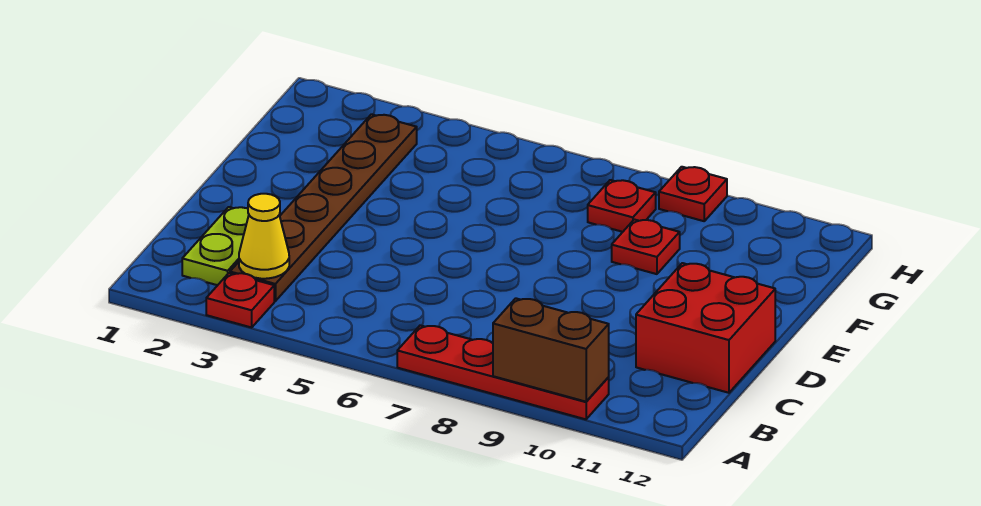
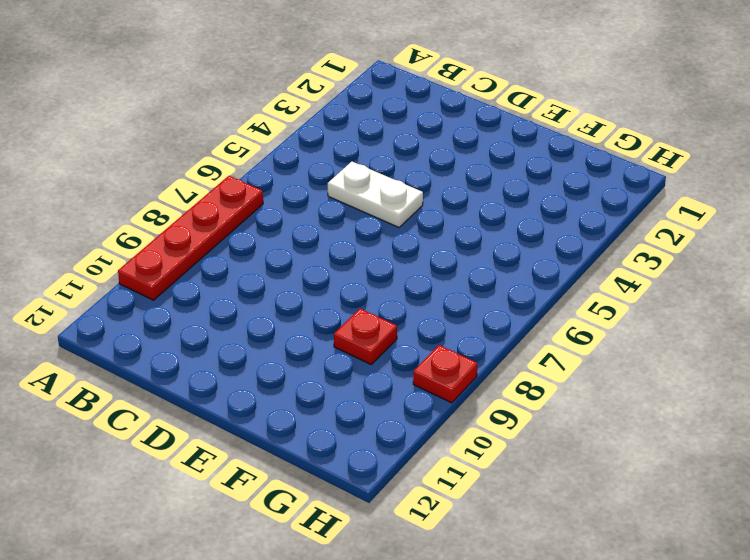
white 1x2 plate [328,162,423,227] -> none
none -> red 1x1 plate [206,273,274,327]
none -> lime 1x2 plate [182,207,249,285]

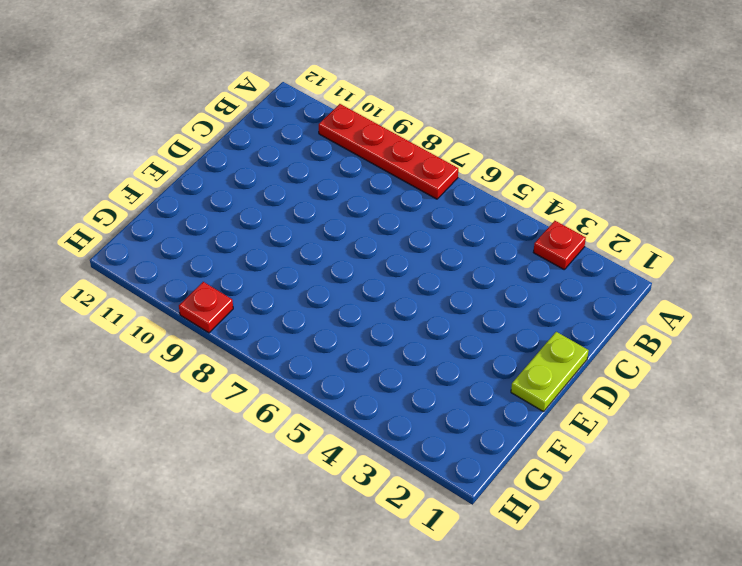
lime 1x2 plate [511,332,589,412] -> lime 1x2 plate moved to [182,207,249,285]
none -> brown 1x6 plate [230,114,417,301]
none -> red 2x2 brick [636,263,775,393]

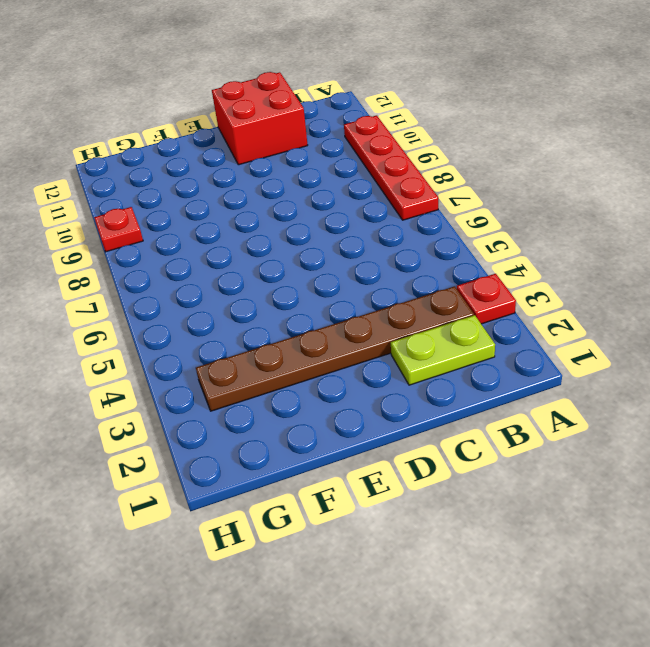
none -> red 1x1 plate [612,219,680,274]
none -> red 1x1 plate [588,180,656,232]

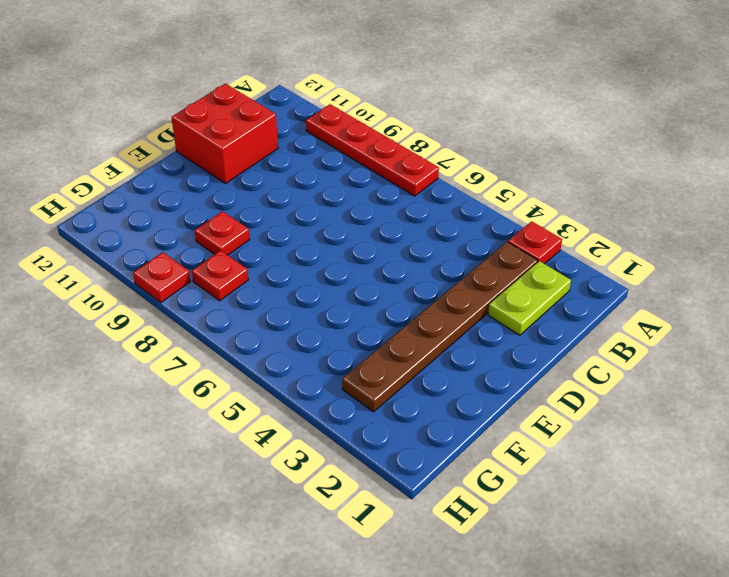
none -> brown 1x2 brick [493,298,609,402]
none -> yellow 1x1 cone [239,194,289,279]

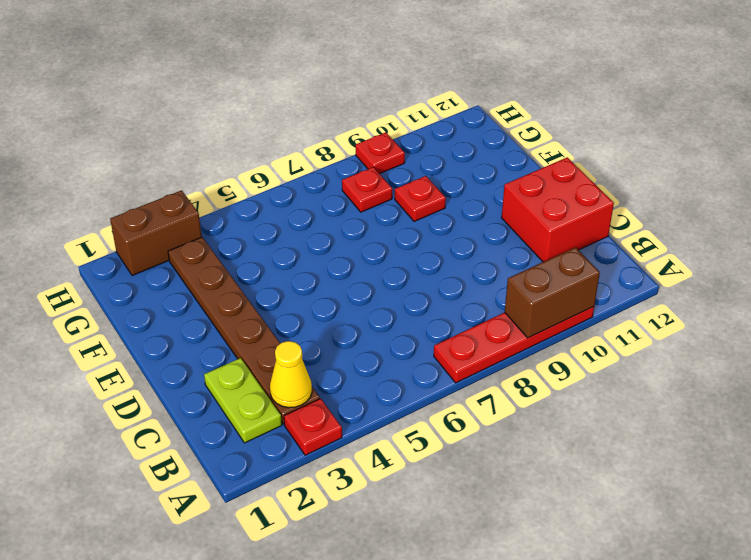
brown 1x2 brick [110,190,202,276] -> none

